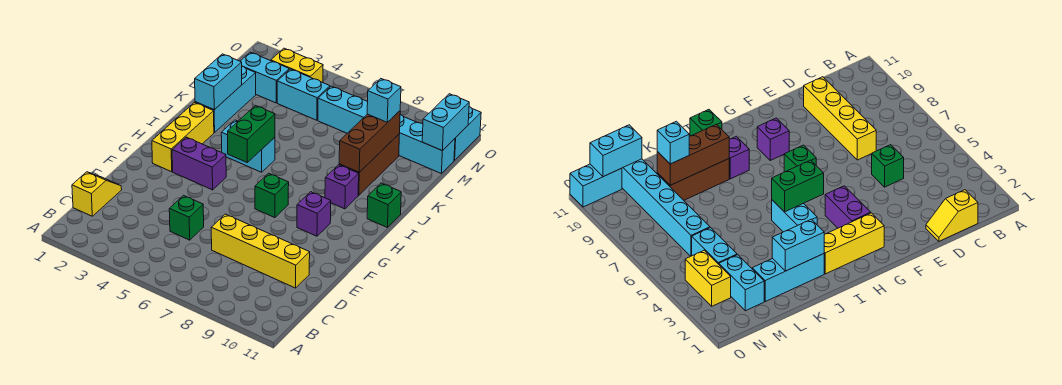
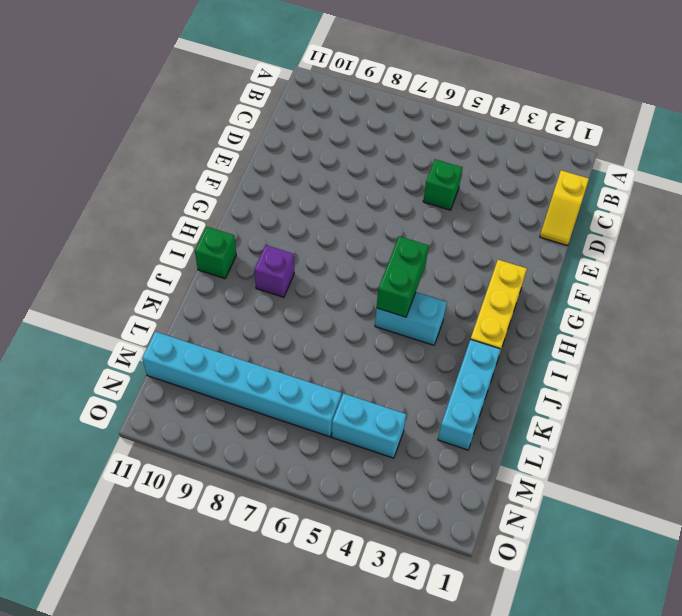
none -> yellow 1x4 brick [211,214,310,288]
none -> purple 1x2 brick [172,137,226,190]
none -> green 1x1 brick [255,173,289,218]

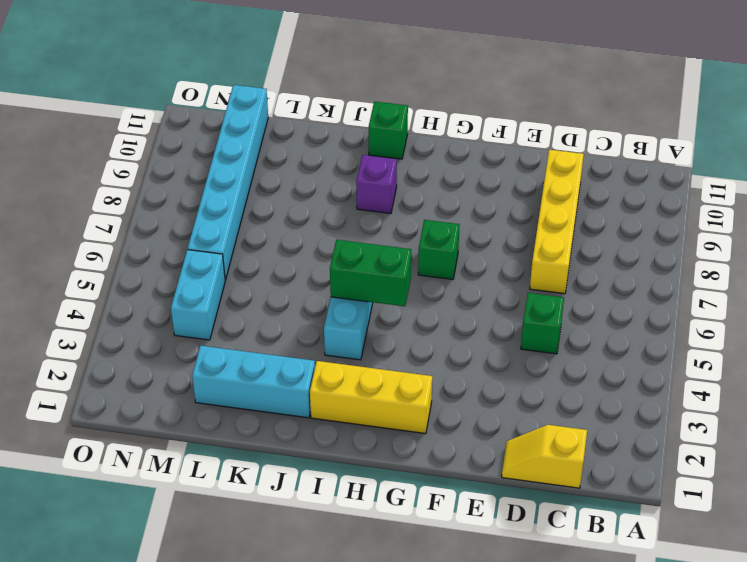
none -> purple 1x2 brick [172,137,226,190]
none -> purple 1x1 brick [297,192,331,236]
none -> brown 1x3 brick [339,134,399,195]

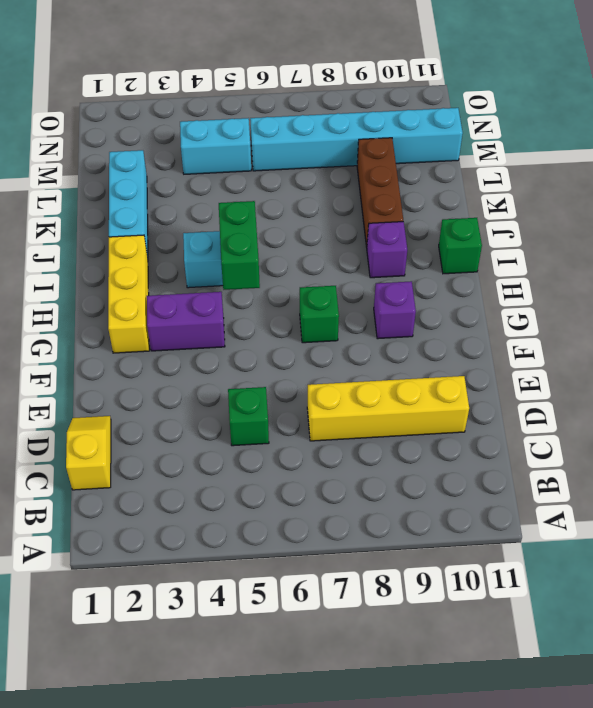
none -> cyan 1x2 brick [240,52,289,103]
none -> yellow 1x2 brick [271,48,323,83]
none -> cyan 1x2 brick [454,107,481,160]

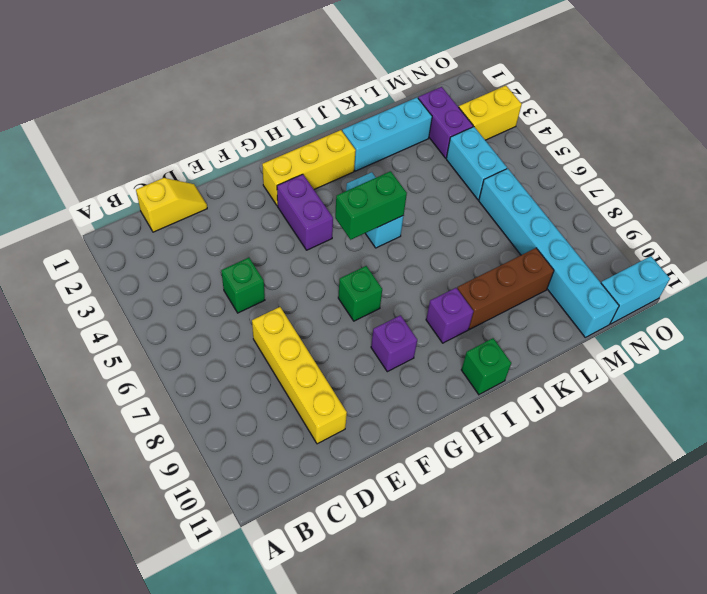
purple 1x2 brick [418,87,473,158] -> cyan 1x2 brick [240,52,289,103]
yellow 1x2 brick [459,86,522,140] -> yellow 1x2 brick turned to [271,48,323,83]
none -> cyan 1x2 brick [195,54,242,110]
none -> brown 1x3 brick [339,111,400,172]
none -> cyan 1x2 brick [422,94,469,151]

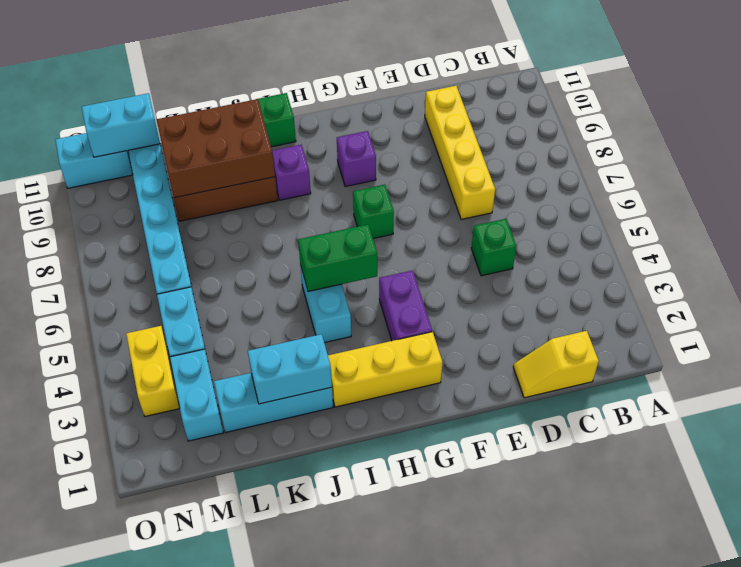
brown 2x3 brick [157,99,275,198] -> brown 1x3 brick [339,111,400,172]
none -> cyan 1x1 brick [367,79,401,122]

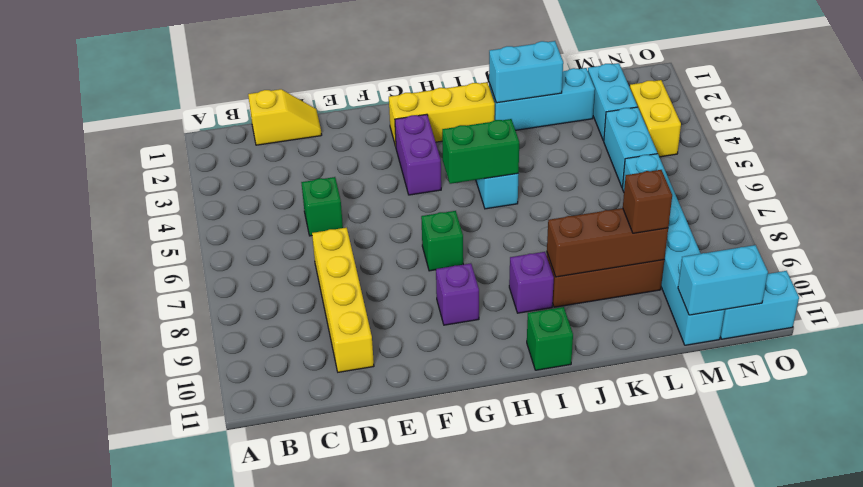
brown 1x1 brick [623,170,672,233] -> cyan 1x1 brick [367,79,401,122]

